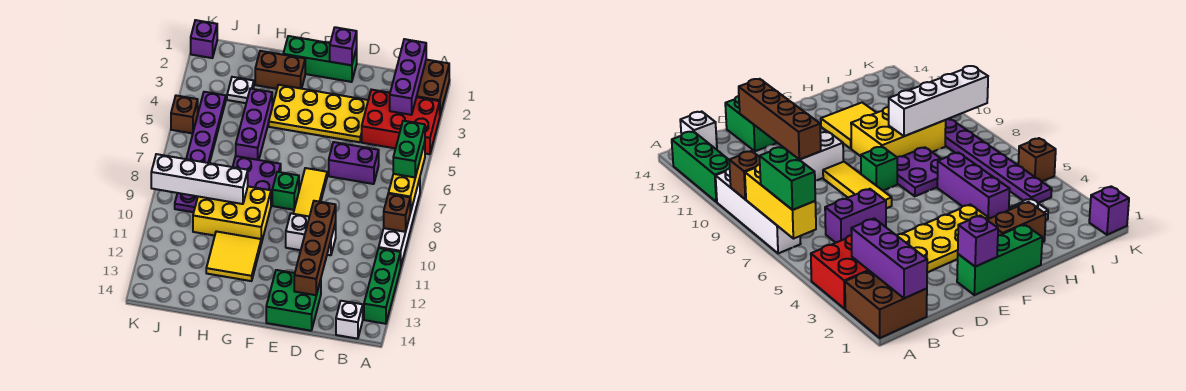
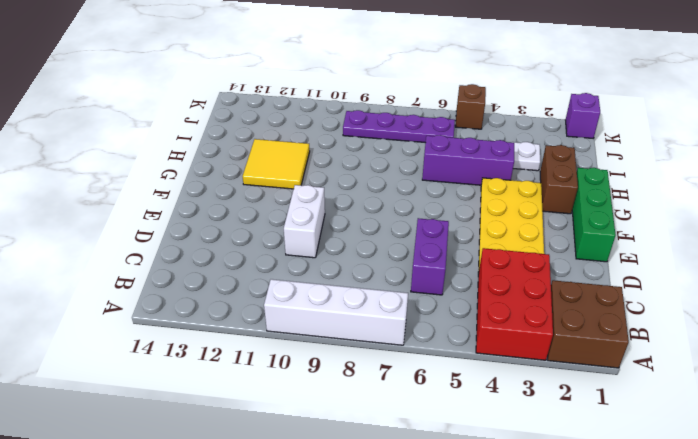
purple 1x4 plate [343,110,455,143] -> purple 1x6 plate [175,92,226,212]
none -> green 1x3 brick [364,248,401,324]
none -> white 1x1 brick [336,301,363,339]
none -> green 2x2 brick [266,270,321,331]

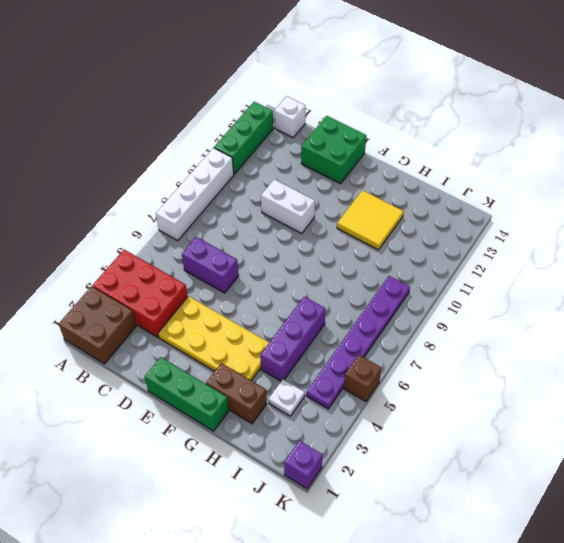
none -> yellow 1x3 tile [293,168,327,217]
none -> green 1x1 brick [272,172,299,210]
none -> purple 2x2 plate [233,156,281,205]

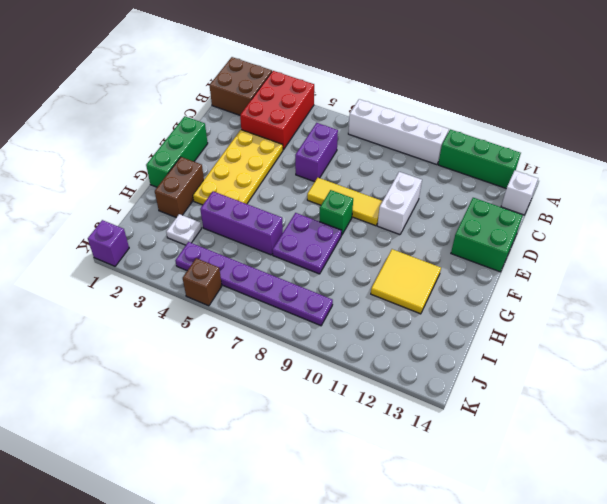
none -> yellow 2x3 brick [193,187,271,243]
none -> yellow 1x3 brick [388,143,425,213]
none -> brown 1x1 brick [384,194,410,232]

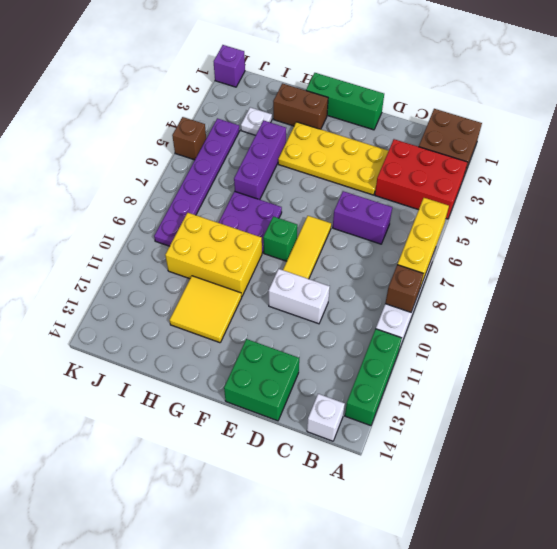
none -> purple 1x3 brick [390,39,426,115]
none -> brown 1x4 brick [294,201,336,295]
none -> purple 1x1 brick [330,27,357,65]

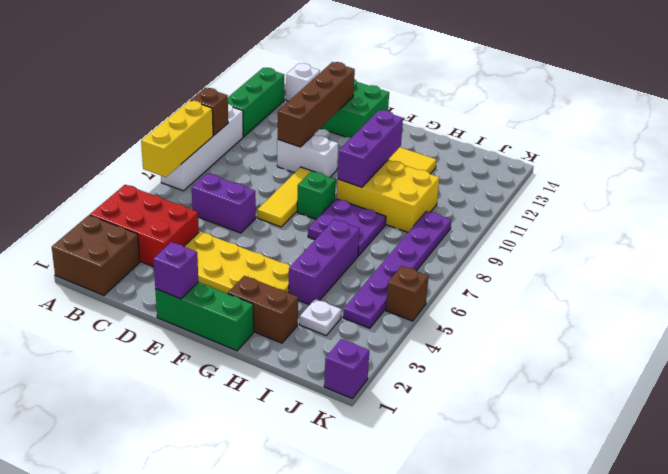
purple 1x3 brick [338,110,403,187] -> purple 1x3 brick moved to [390,39,426,115]
none -> white 1x4 brick [151,154,248,204]
none -> green 1x2 brick [393,121,425,177]

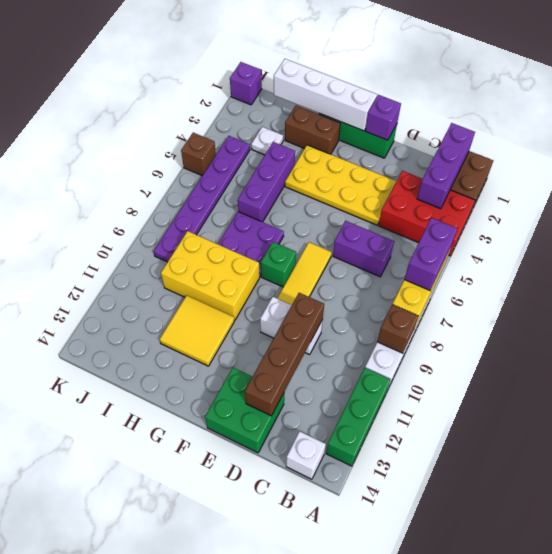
purple 1x2 brick [404,218,457,290] -> green 1x2 brick [393,121,425,177]
white 1x4 brick [274,59,377,131] -> white 1x4 brick moved to [151,154,248,204]

